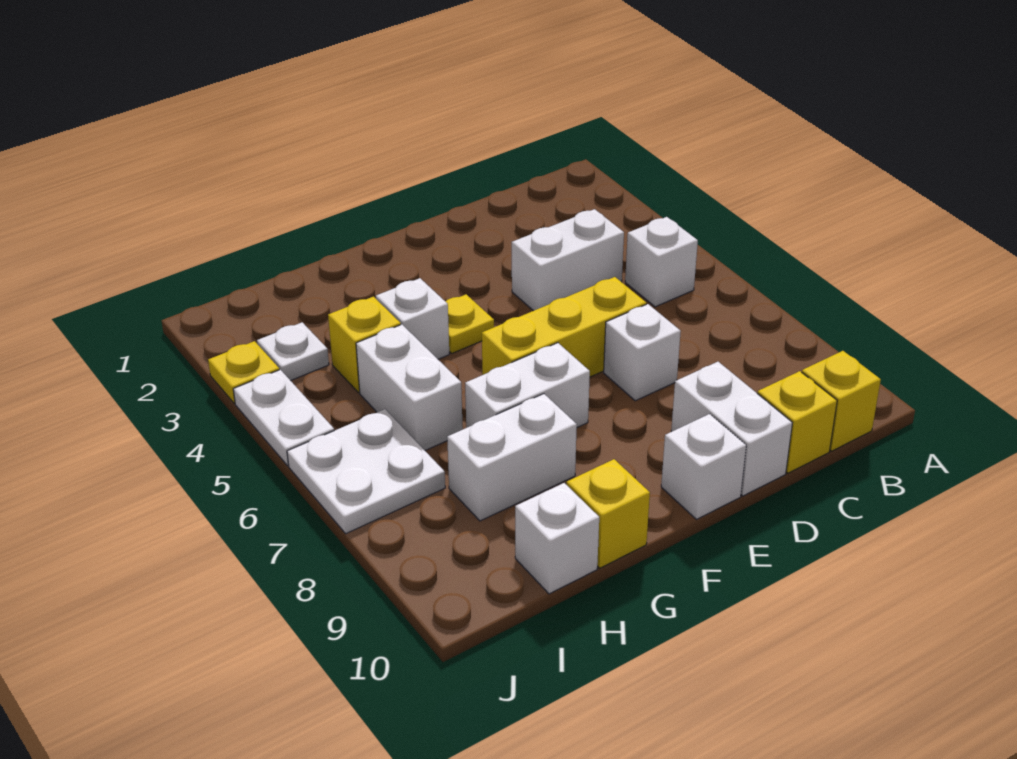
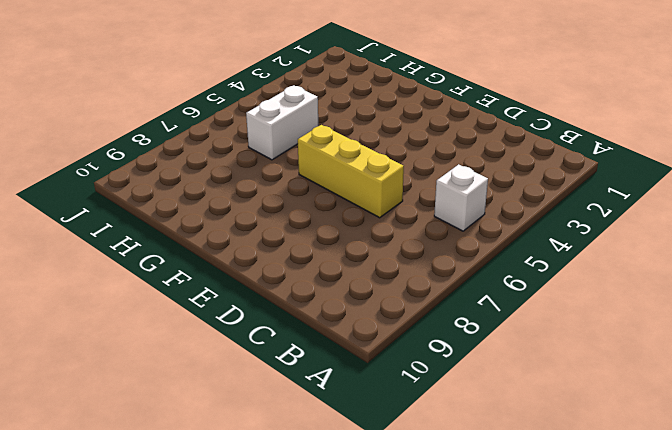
none -> yellow 1x1 brick [802,351,881,451]
none -> white 1x2 brick [512,209,624,311]
none -> yellow 1x1 brick [757,371,837,473]

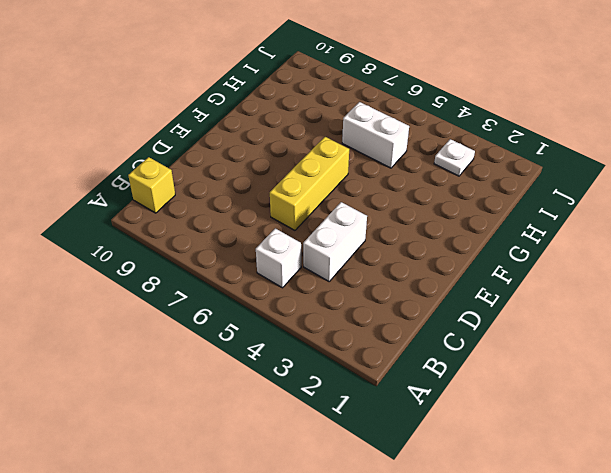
none -> yellow 1x1 brick [757,371,837,473]
none -> white 1x1 brick [604,304,681,401]
none -> white 1x2 brick [671,362,792,496]

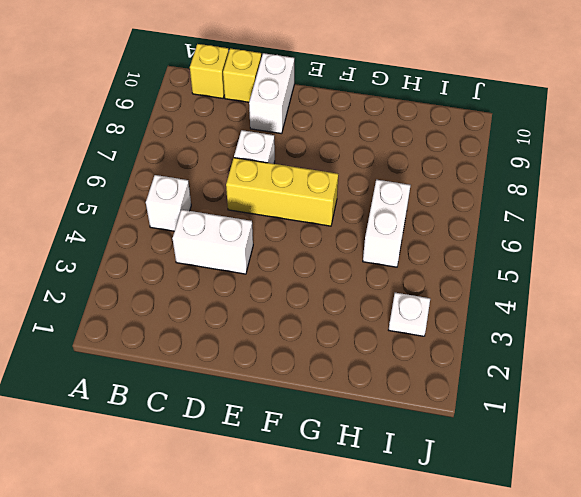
none -> white 1x1 brick [661,414,746,519]
none -> yellow 1x1 plate [445,294,494,353]
none -> white 1x2 brick [465,343,590,428]

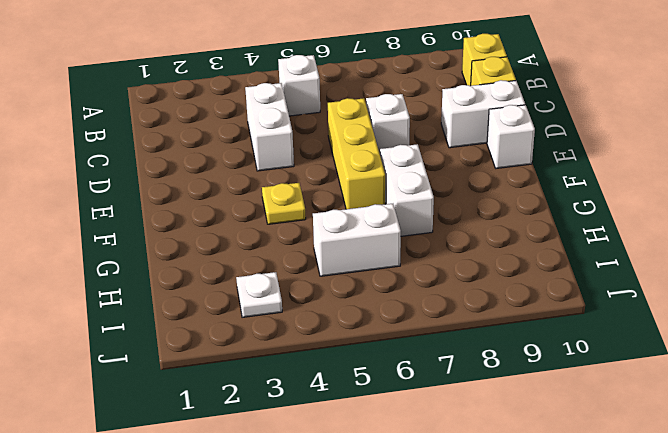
none -> white 1x1 brick [376,278,449,359]
none -> white 1x2 brick [447,394,577,521]
none -> yellow 1x1 brick [567,459,650,568]

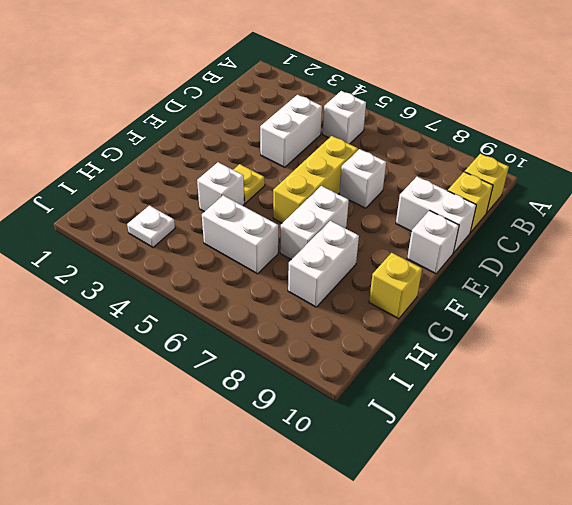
none -> yellow 1x1 brick [328,297,401,393]
none -> white 1x1 brick [515,483,599,594]
none -> white 2x2 plate [287,409,445,534]

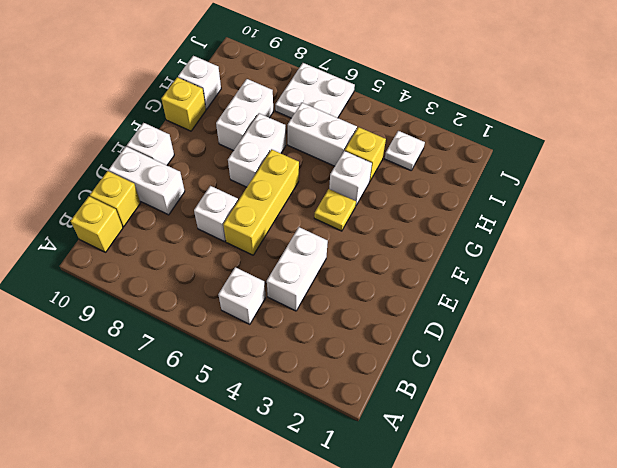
none -> yellow 1x1 plate [208,341,279,404]
none -> white 1x2 plate [233,370,334,466]

